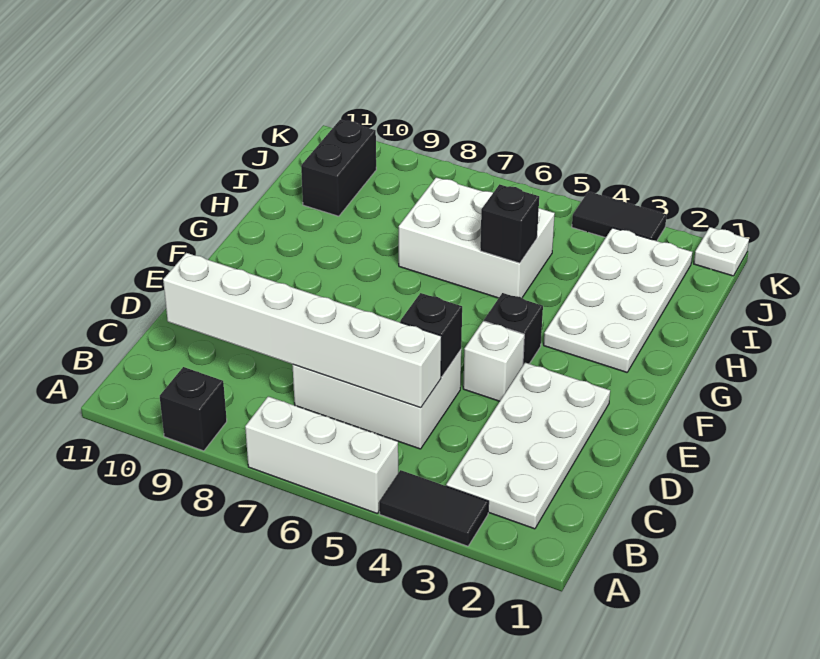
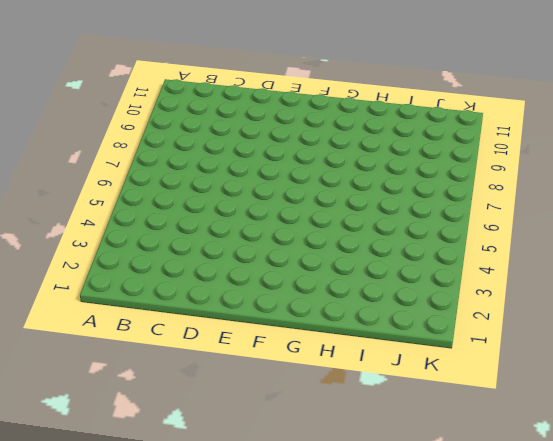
none -> black 1x2 tile [379,470,489,546]
none -> white 1x3 brick [245,396,398,513]
none -> black 1x1 brick [160,367,227,451]

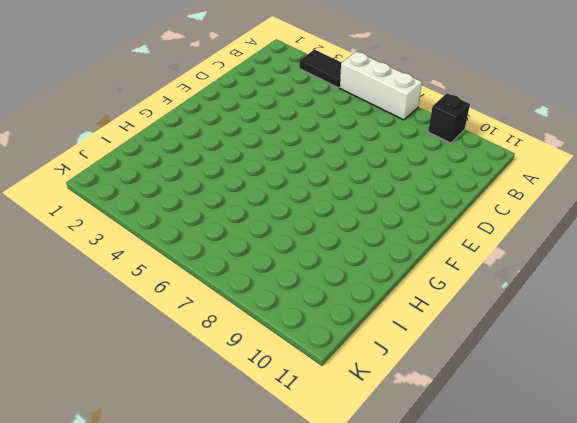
none -> white 2x4 plate [446,363,610,529]
none -> white 2x3 brick [293,350,461,449]
none -> white 1x1 brick [463,321,524,401]

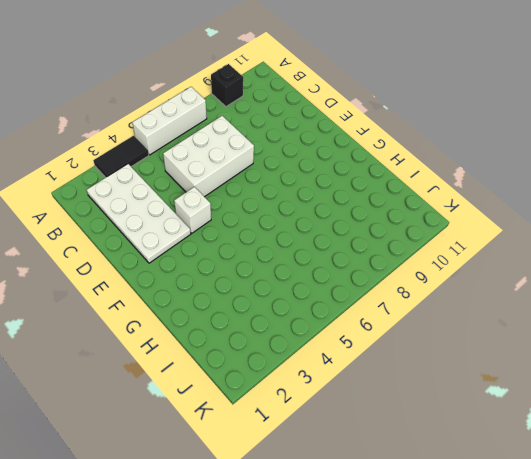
none -> black 1x1 brick [484,293,543,365]
none -> white 2x4 plate [544,228,693,372]
none -> white 2x3 brick [399,177,555,298]

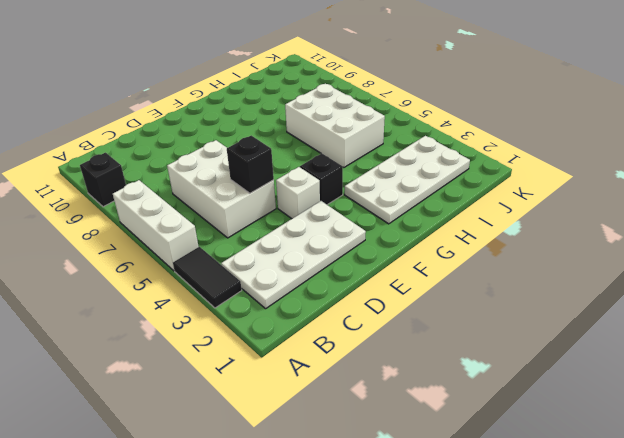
none -> black 1x2 brick [301,120,376,216]
none -> white 1x1 plate [694,227,749,276]
none -> black 1x2 tile [572,191,667,241]

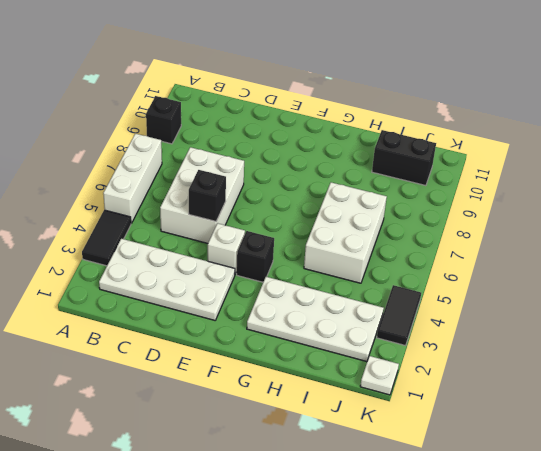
none -> white 1x6 brick [163,253,442,408]
none -> black 1x1 brick [480,184,539,263]

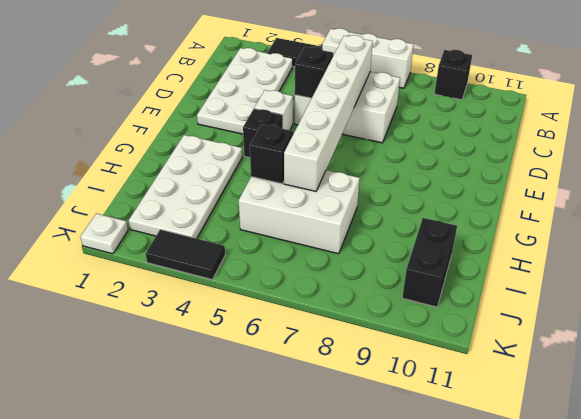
white 1x6 brick [284,35,373,191] -> white 1x6 brick turned to [163,253,442,408]

